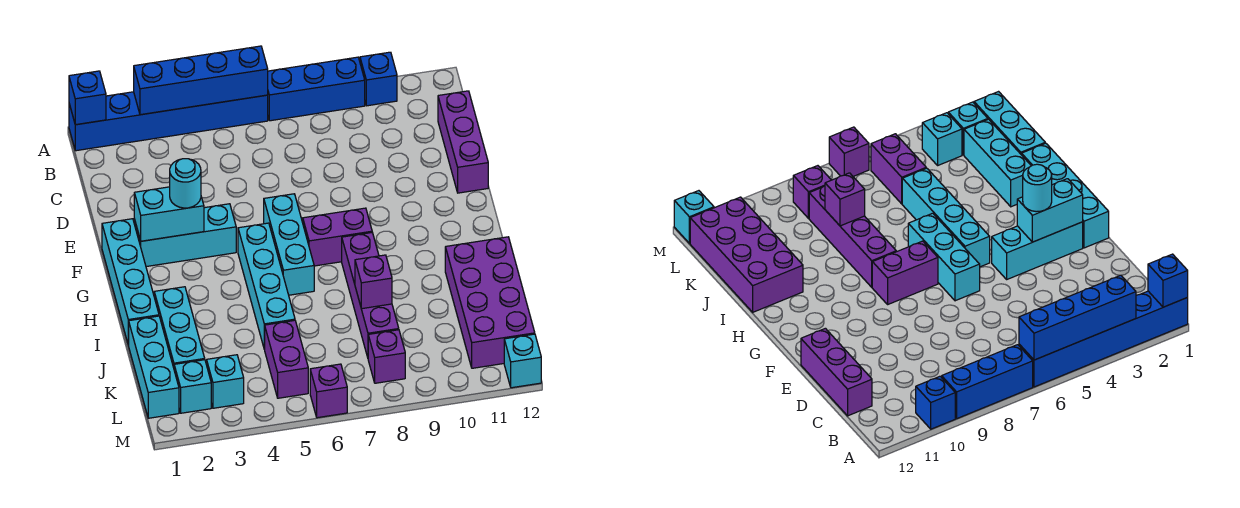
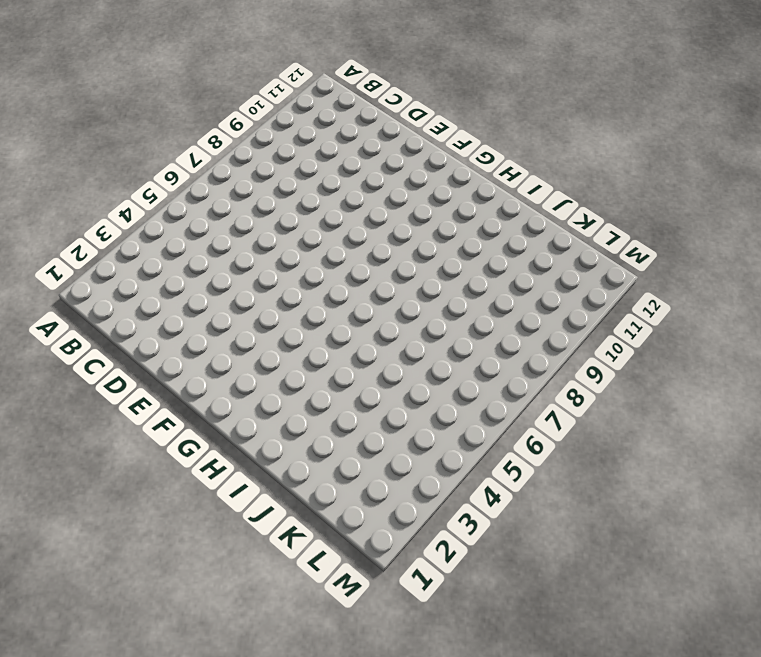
none -> blue 1x6 brick [69,92,268,151]
none -> blue 1x3 brick [268,57,365,121]
none -> blue 1x1 brick [360,52,397,106]

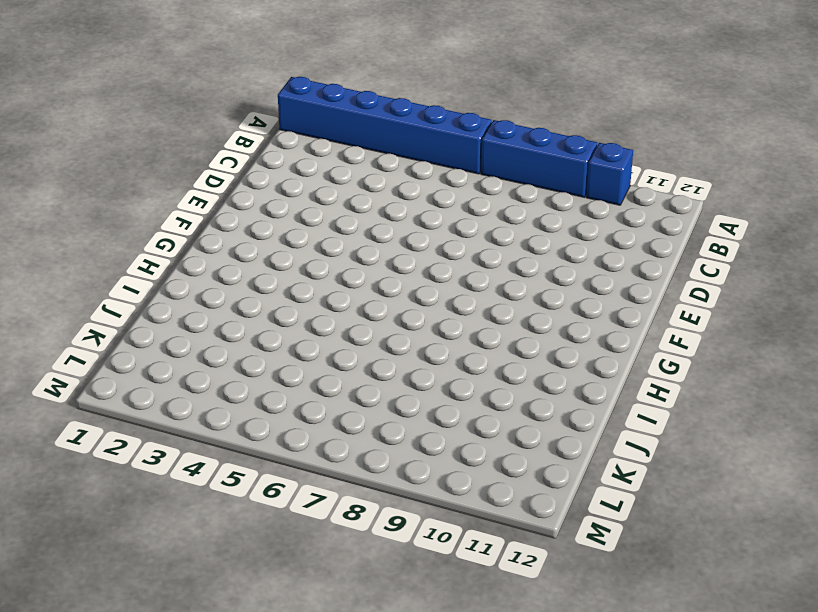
none -> purple 1x3 brick [438,91,488,193]
none -> cyan 1x4 brick [102,219,159,345]
none -> cyan 1x3 brick [134,204,236,267]

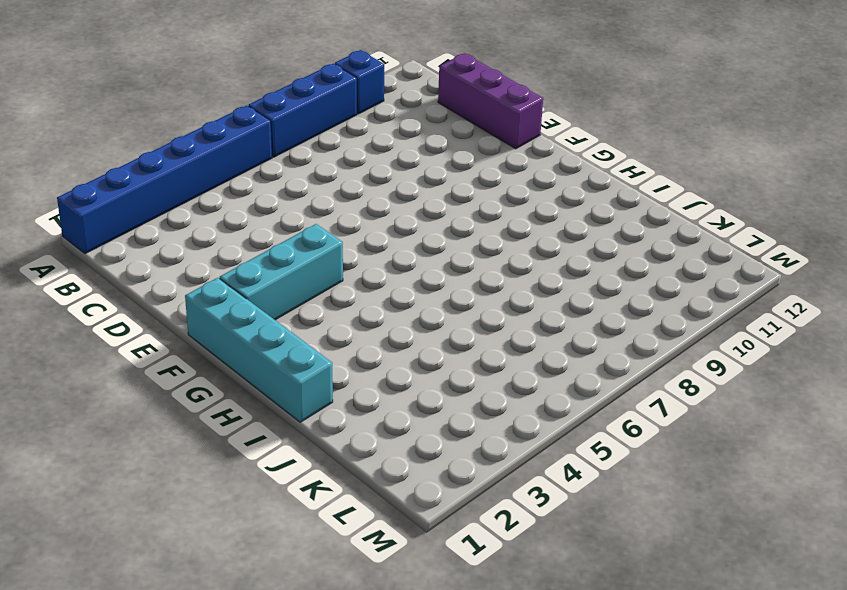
none -> cyan 1x3 brick [264,194,314,295]
none -> cyan 1x4 brick [238,223,295,349]
none -> purple 1x2 brick [303,208,372,266]

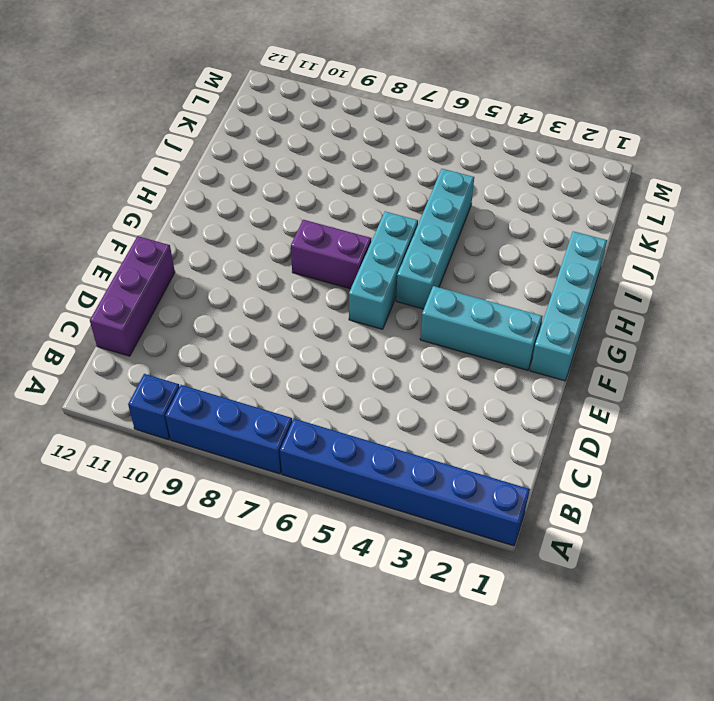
none -> purple 1x4 brick [342,232,399,357]
none -> cyan 1x3 brick [154,287,205,368]
none -> purple 2x4 brick [445,237,535,368]

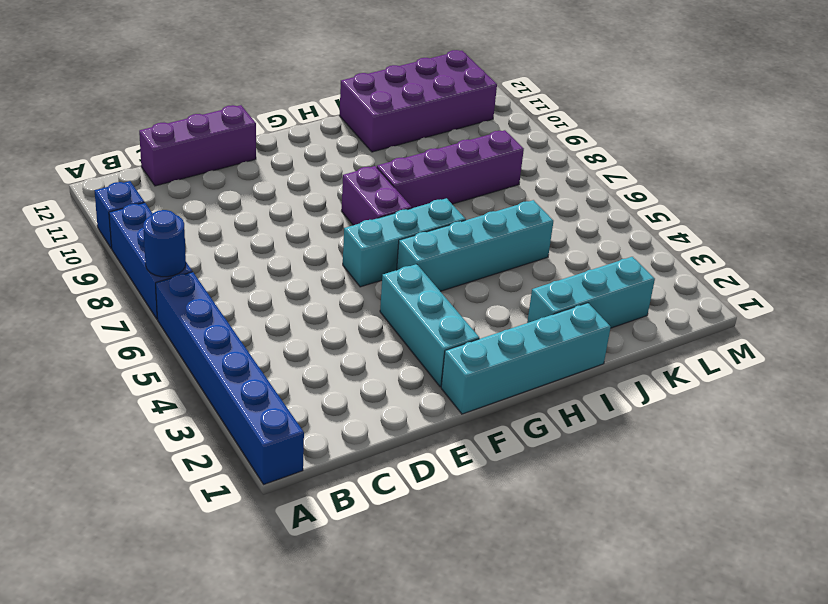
blue 1x1 round brick [143,210,186,277] -> none
none -> cyan 1x3 brick [129,316,179,418]
none -> purple 1x2 brick [264,320,308,398]
none -> cyan 1x1 brick [174,360,211,413]

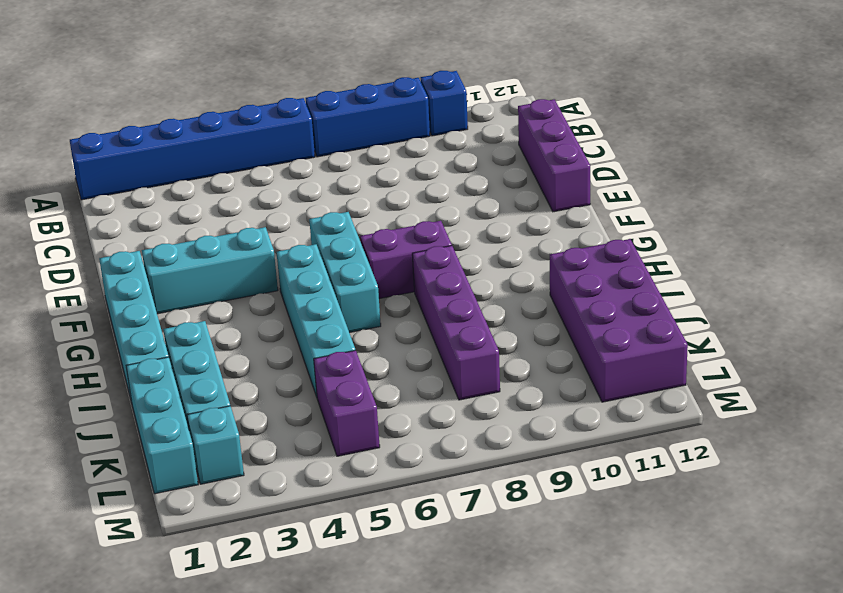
none -> cyan 1x1 brick [207,355,244,408]
none -> purple 1x1 brick [368,330,405,383]
none -> purple 1x1 brick [310,364,347,418]

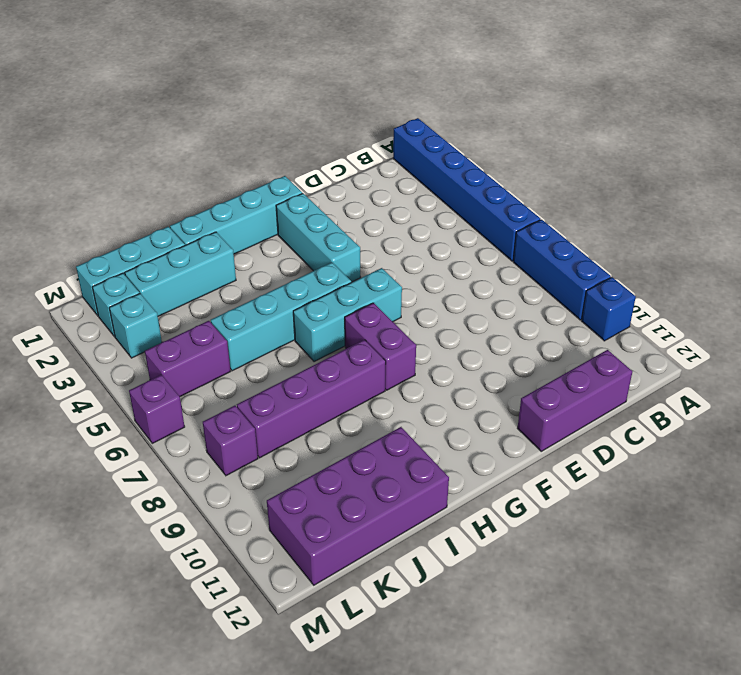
none -> cyan 1x1 brick [504,334,541,388]
none -> blue 1x1 brick [69,71,106,125]
none -> blue 1x4 brick [134,46,268,115]

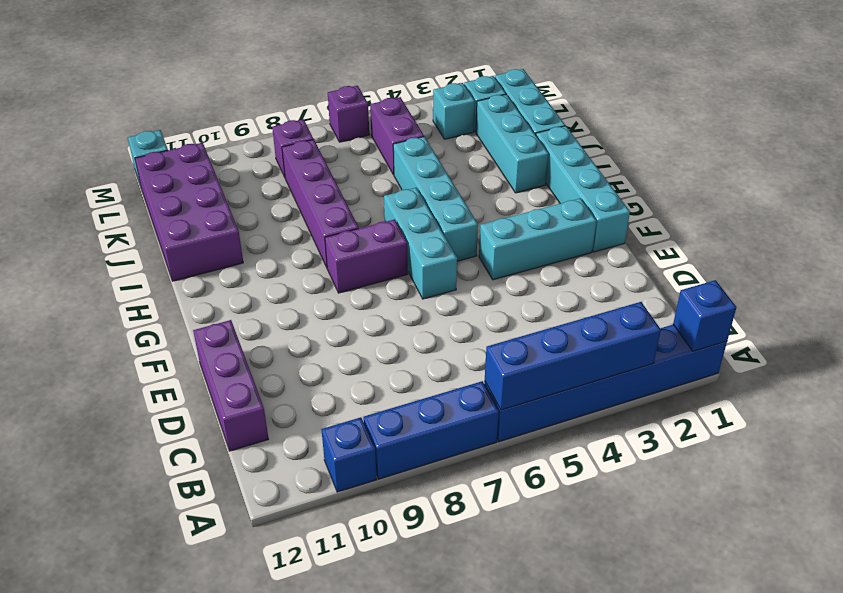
none -> cyan 1x2 brick [134,187,204,241]
none -> purple 1x1 brick [355,255,392,309]
none -> cyan 1x1 round brick [170,159,201,208]

